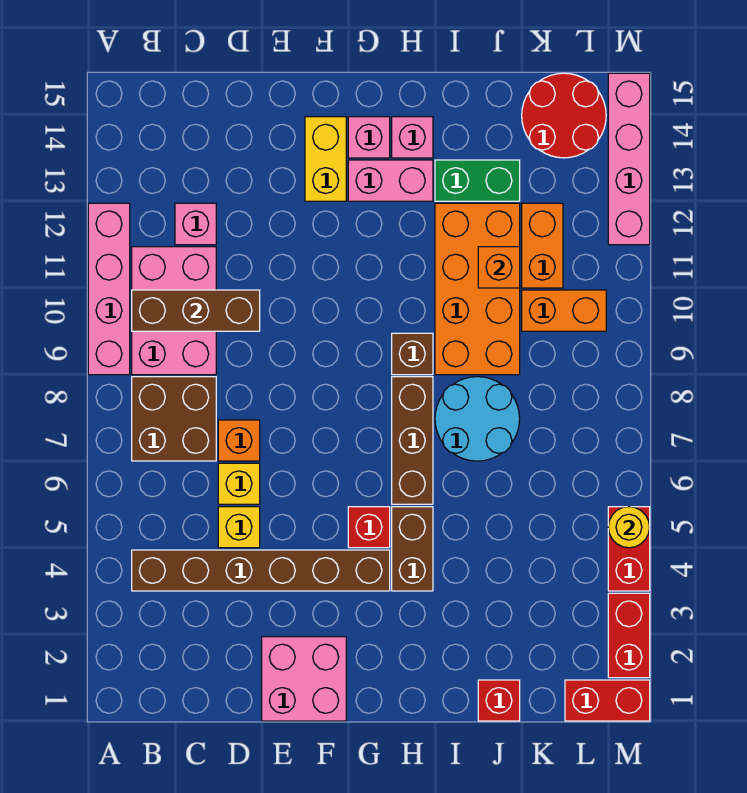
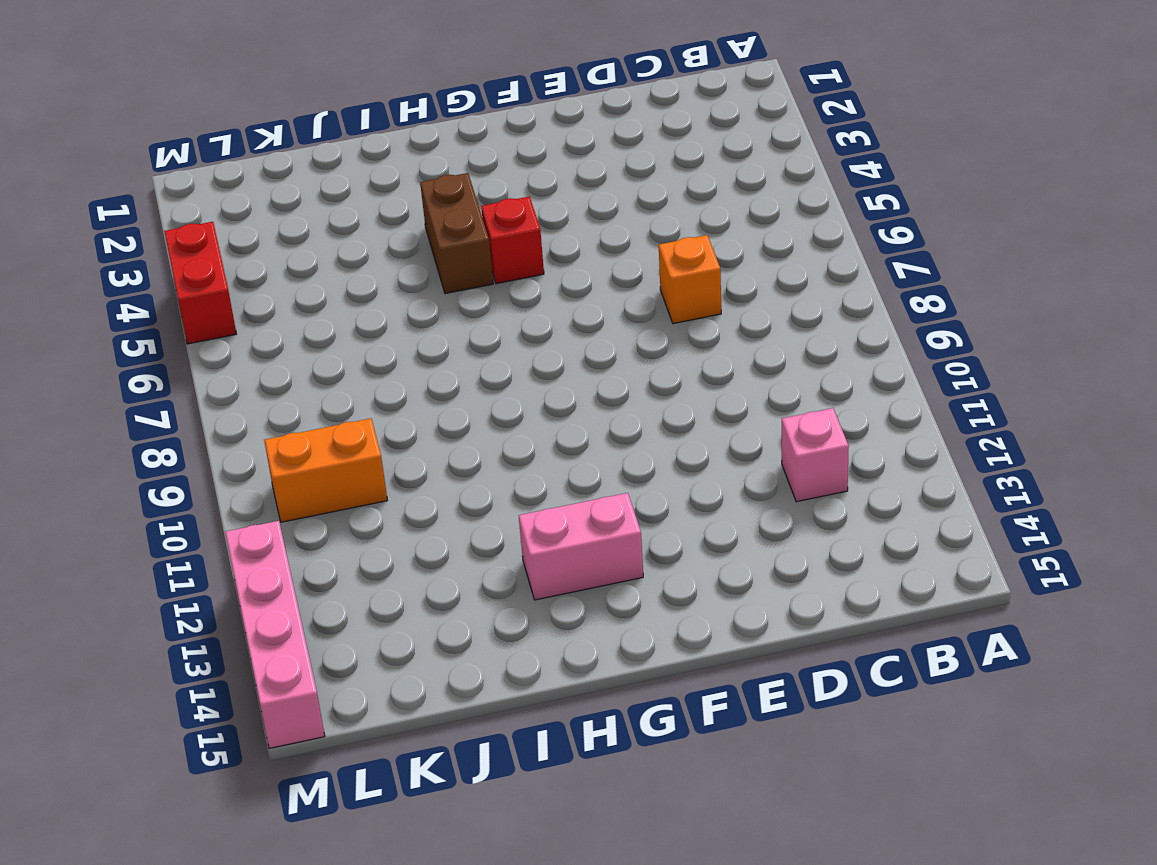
none -> pink 1x4 brick [88,203,130,375]
none -> brown 1x6 brick [132,550,390,591]
none -> brown 2x2 brick [132,377,216,461]
none -> pink 2x3 brick [132,247,216,375]

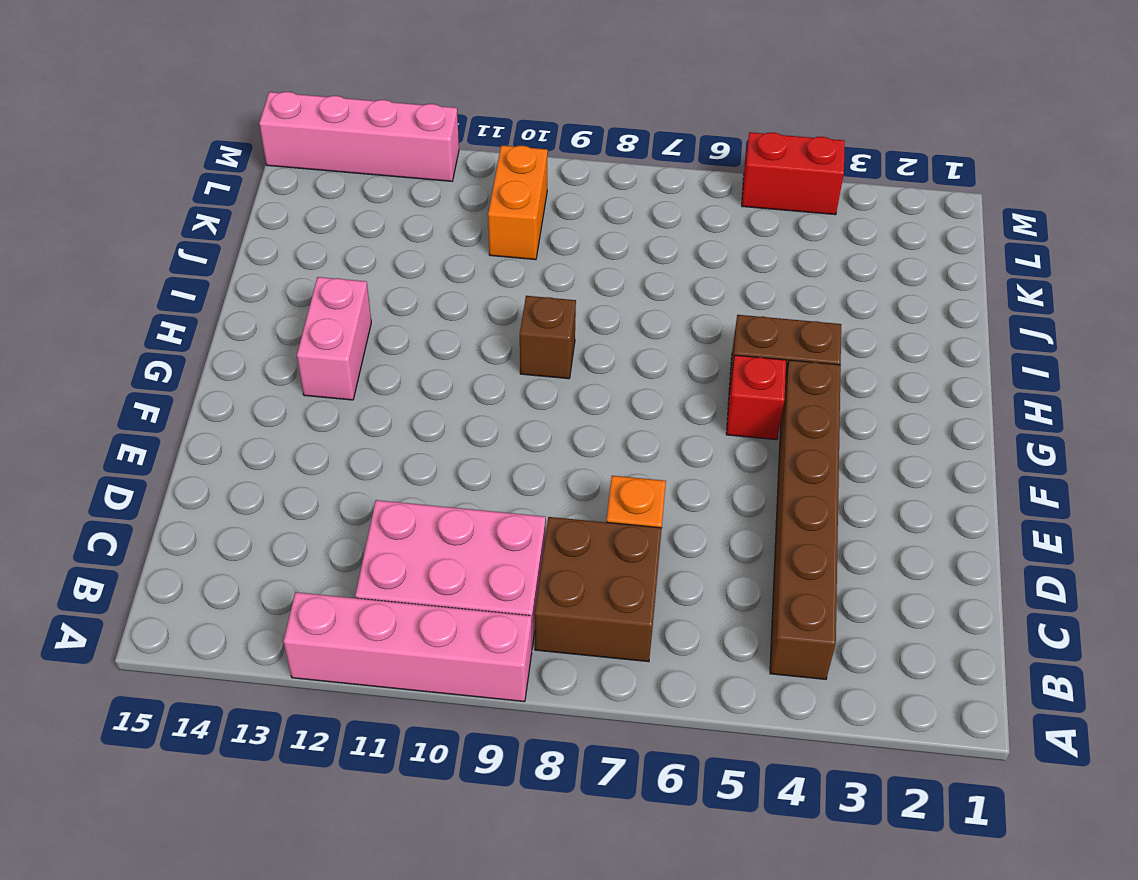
none -> pink 1x1 brick [175,203,216,245]
none -> yellow 1x1 brick [218,507,260,548]
none -> yellow 1x1 brick [218,463,260,504]
none -> pink 2x2 brick [262,637,346,721]

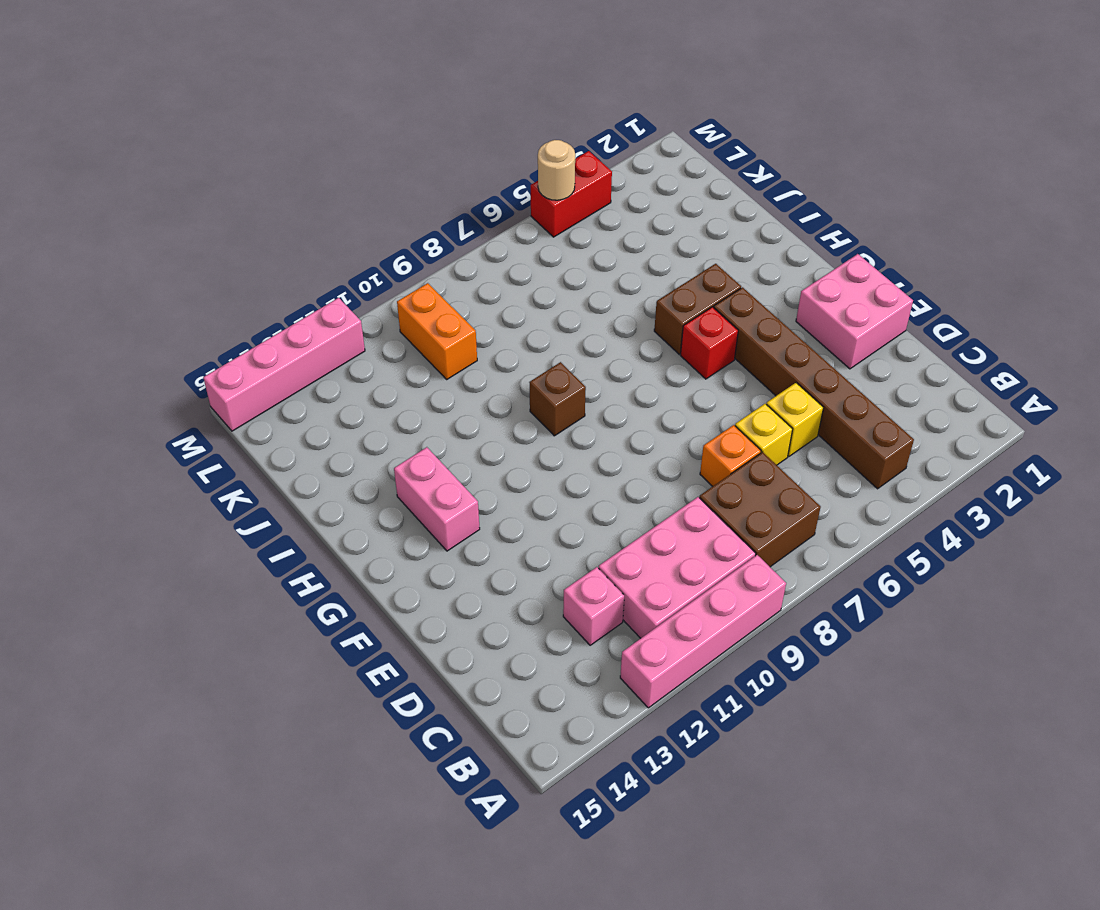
tan 1x1 round brick [538,140,575,200] -> yellow 1x1 round brick [608,507,650,548]
none -> yellow 1x2 brick [305,117,346,201]
none -> pink 1x1 brick [348,117,390,158]
none -> brown 1x3 brick [392,377,433,504]
none -> pink 1x1 brick [392,117,433,158]

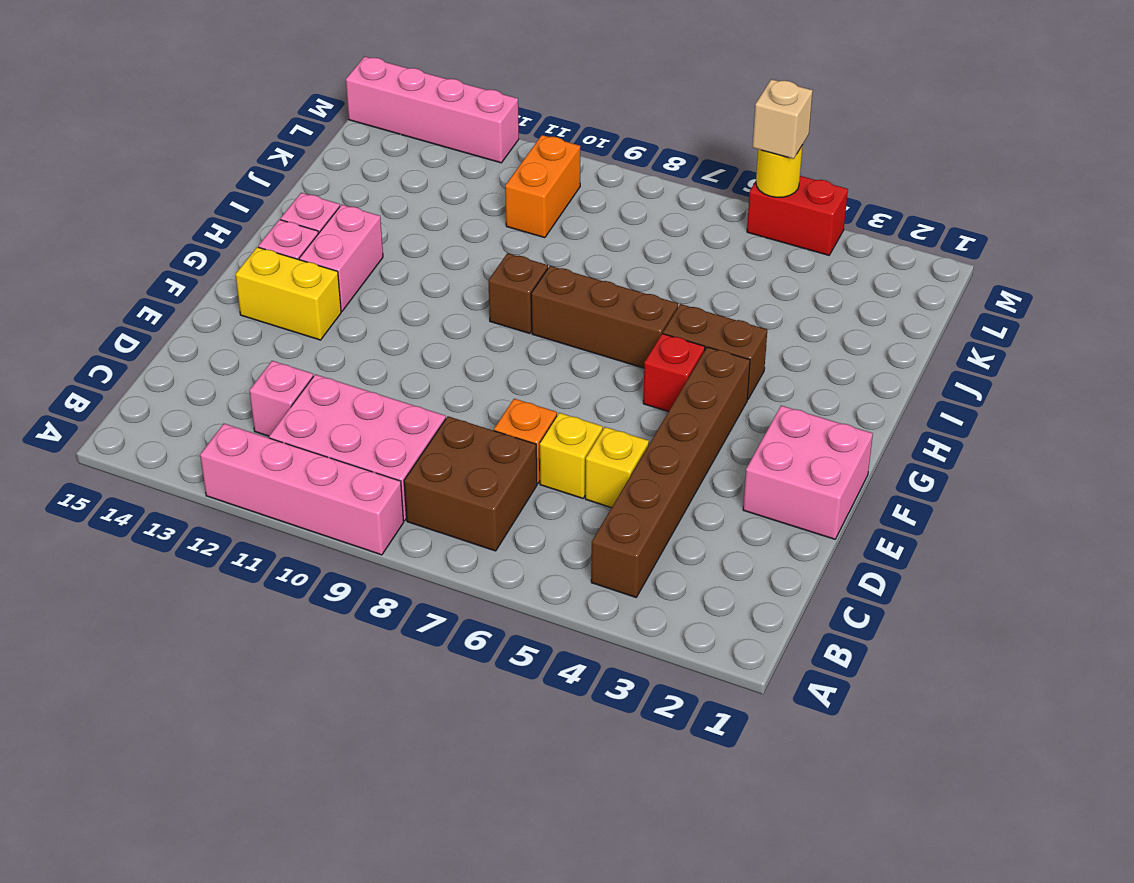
tan 1x1 brick [753,79,813,159] -> none
none -> cyan 2x2 round brick [435,377,520,461]
none -> orange 2x4 brick [435,203,520,375]
none -> green 1x2 brick [435,160,520,201]
none -> red 1x1 brick [478,680,520,721]

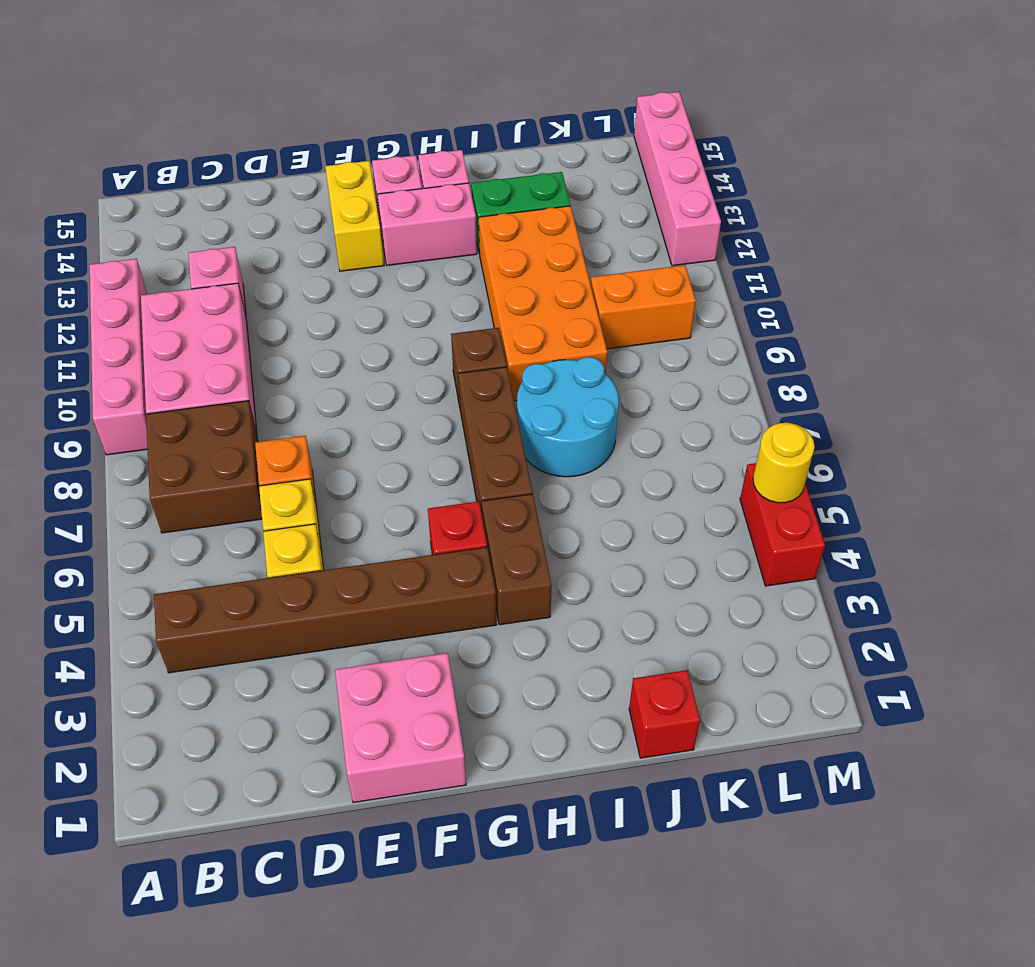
none -> orange 1x2 brick [522,203,563,288]
none -> red 2x2 round brick [522,73,606,158]
none -> red 1x2 brick [565,680,650,721]
none -> red 1x2 brick [608,593,650,678]

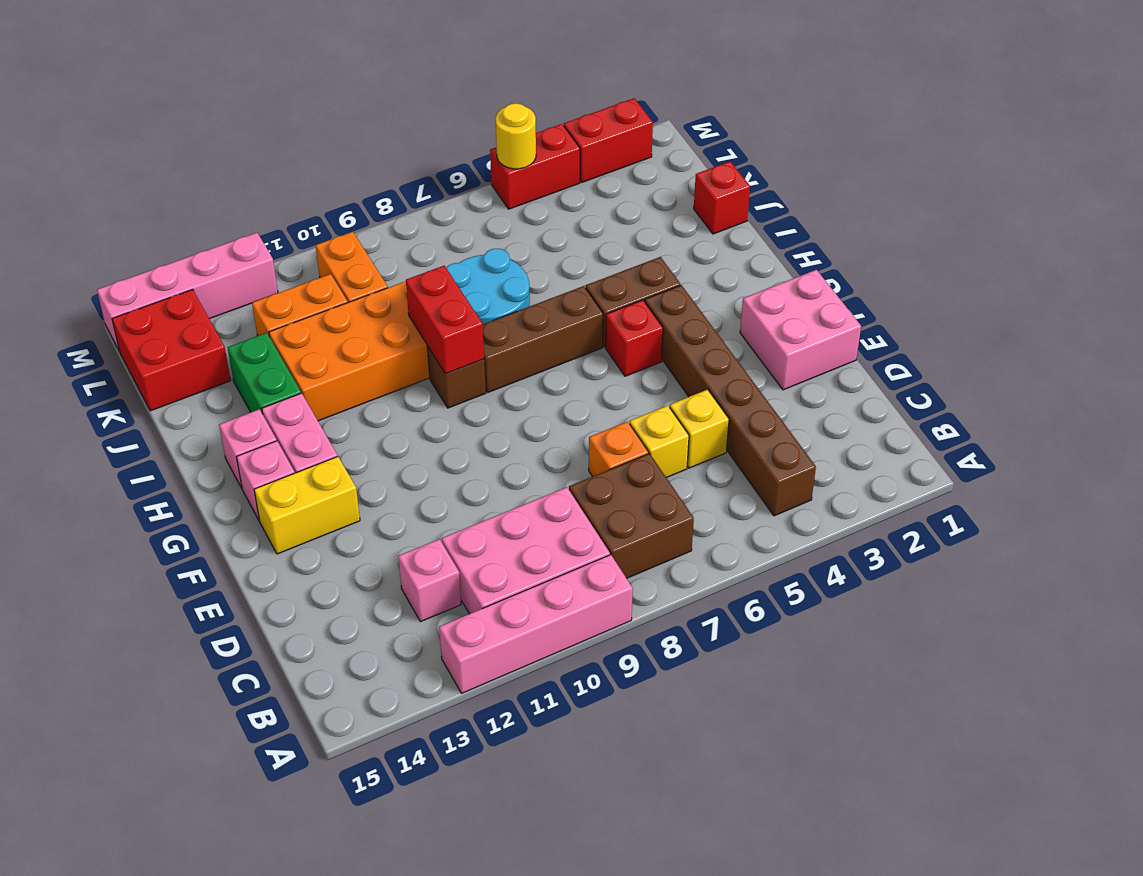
red 1x2 brick [406,266,484,374] -> red 1x2 brick moved to [565,680,650,721]
red 2x2 brick [112,289,231,411] -> red 2x2 round brick [522,73,606,158]
none -> brown 1x3 brick [132,290,260,331]
none -> orange 1x1 brick [478,247,520,288]

